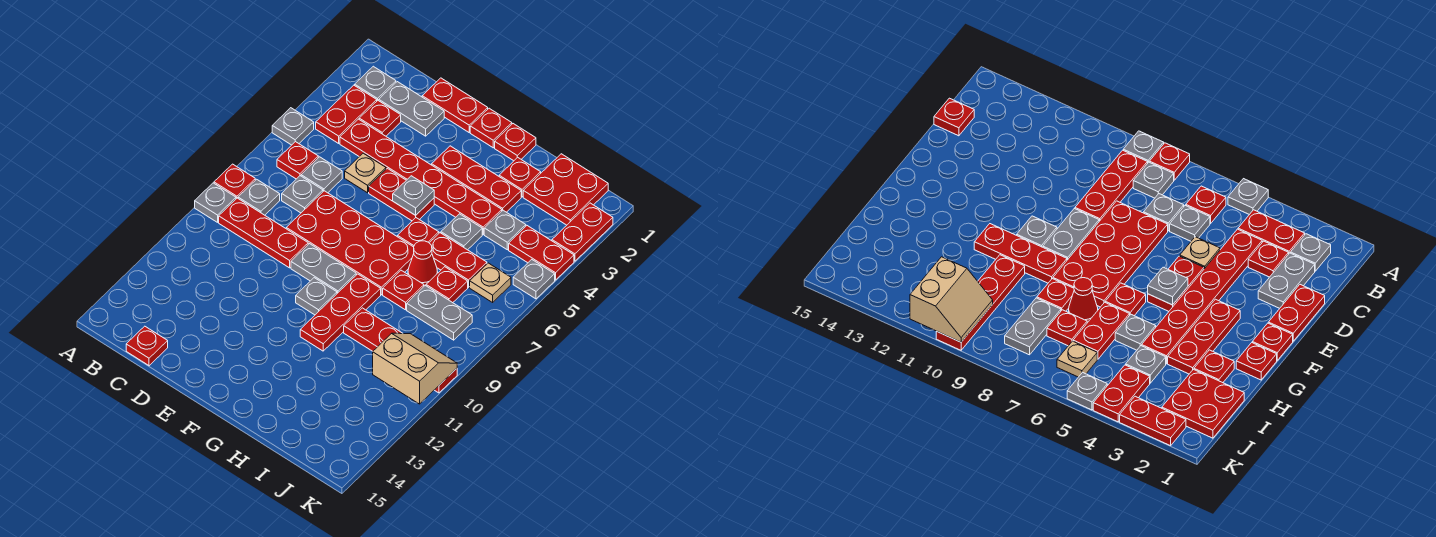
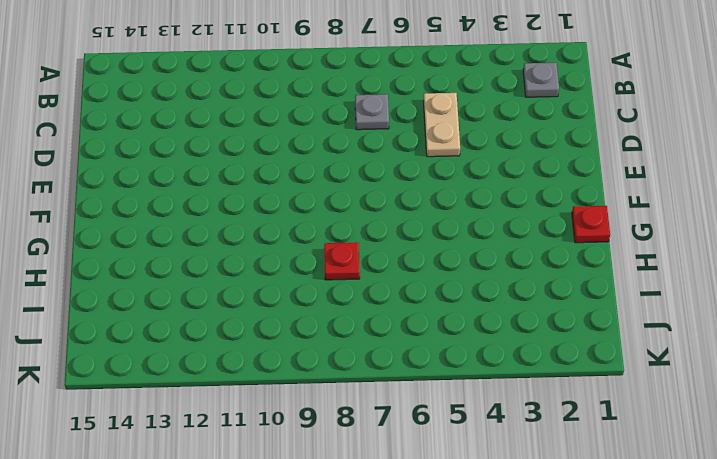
tan 1x2 plate [424,93,460,157] -> tan 1x1 plate [345,153,386,193]
none -> grey 1x1 plate [272,108,314,145]
none -> red 1x1 plate [214,164,255,199]
none -> grey 1x1 plate [195,183,236,222]
none -> red 1x2 plate [316,85,377,143]

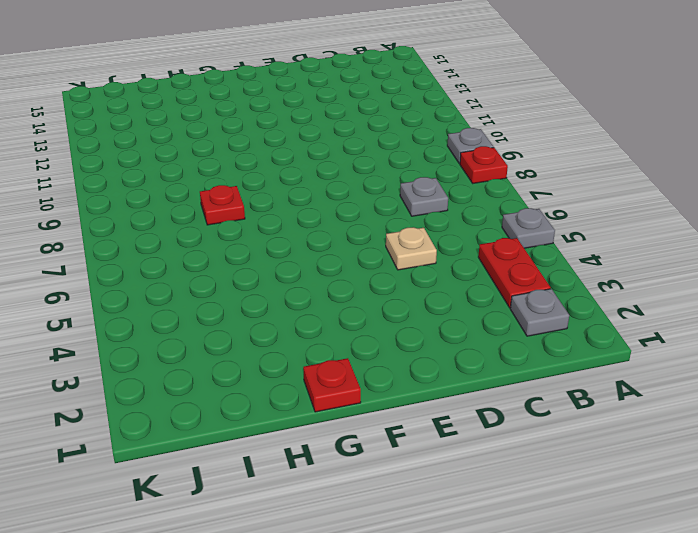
none -> red 1x1 plate [277,142,318,179]
none -> grey 1x1 plate [238,179,280,215]
none -> red 1x3 plate [219,198,308,268]
none -> grey 1x2 plate [379,82,444,136]

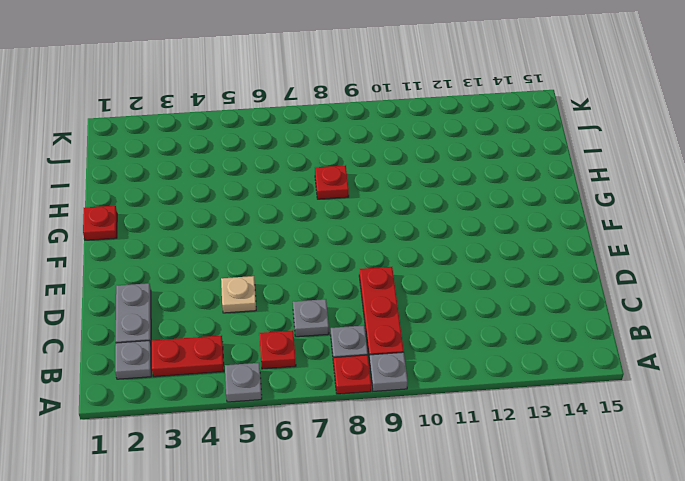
none -> red 1x1 plate [359,101,401,136]
none -> red 1x6 plate [340,119,502,234]
none -> grey 1x1 plate [301,157,342,193]
none -> red 1x1 plate [126,326,168,366]

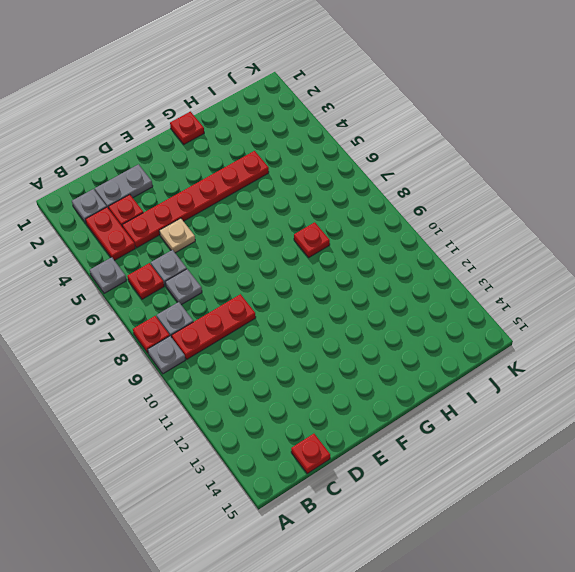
none -> red 1x2 plate [422,78,488,132]
none -> red 2x4 plate [286,191,414,295]
none -> red 1x2 plate [369,168,434,221]
none -> grey 1x2 plate [291,244,356,293]

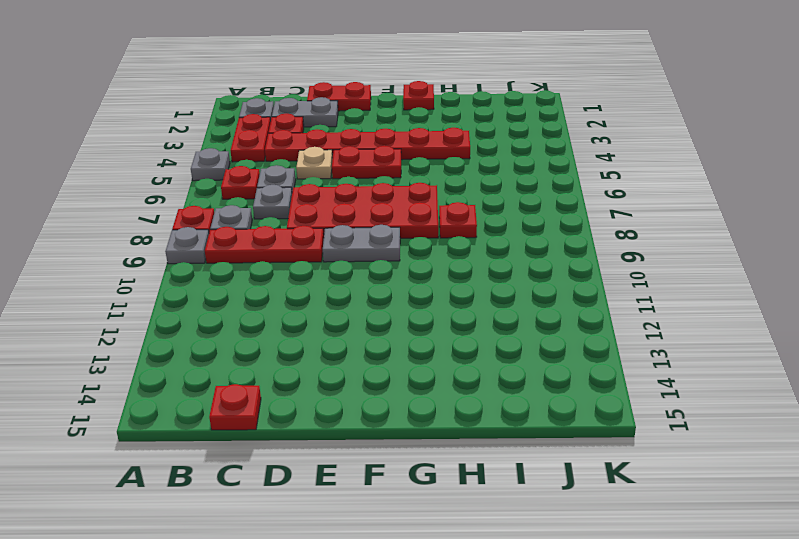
none -> red 1x1 plate [470,108,512,148]
none -> red 1x3 plate [432,146,521,212]
none -> grey 1x1 plate [296,278,337,315]
none -> red 1x1 plate [397,218,439,247]

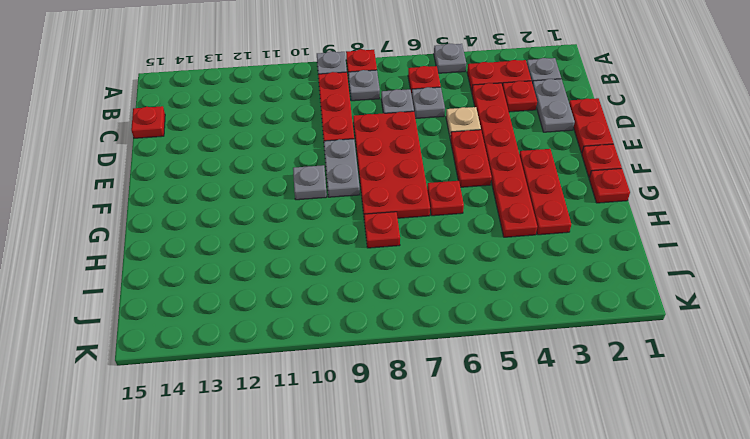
none -> red 1x3 plate [300,274,381,351]
none -> red 1x1 plate [499,157,541,197]
none -> grey 1x1 plate [441,214,482,250]
none -> red 1x2 plate [430,233,487,287]

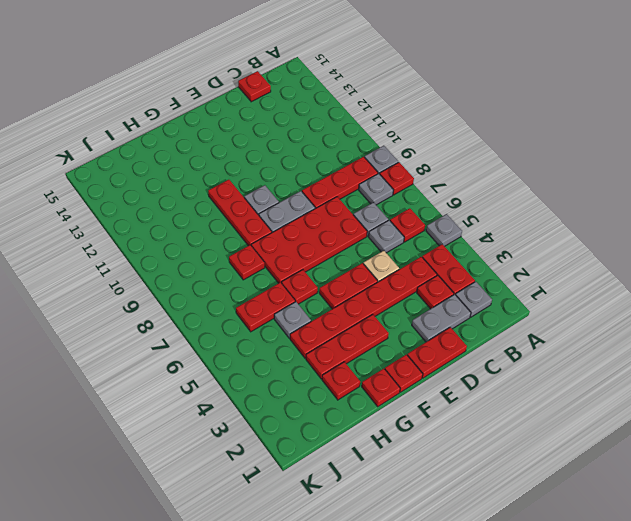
none -> red 1x1 cone [408,241,438,286]
none -> red 1x4 plate [344,308,457,393]
none -> red 2x2 plate [523,154,608,225]
none -> grey 1x1 plate [484,210,526,250]

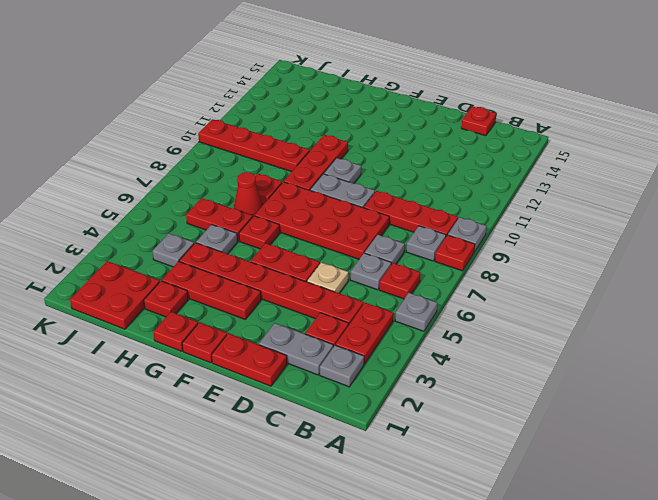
none -> red 1x1 plate [426,267,468,303]
none -> grey 1x2 plate [407,286,472,340]
none -> red 1x2 plate [509,226,574,280]
none -> tan 1x1 plate [470,263,511,302]

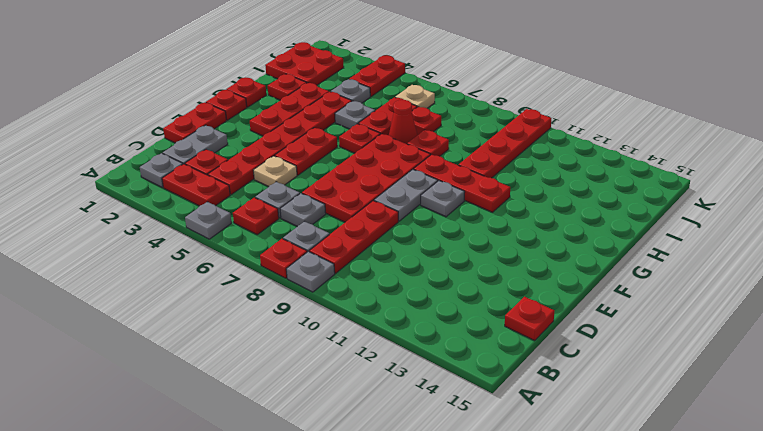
none -> grey 1x2 plate [407,286,472,340]
none -> red 1x2 plate [552,203,613,261]
none -> grey 1x1 plate [513,259,555,299]
none -> grey 1x1 plate [393,176,434,215]

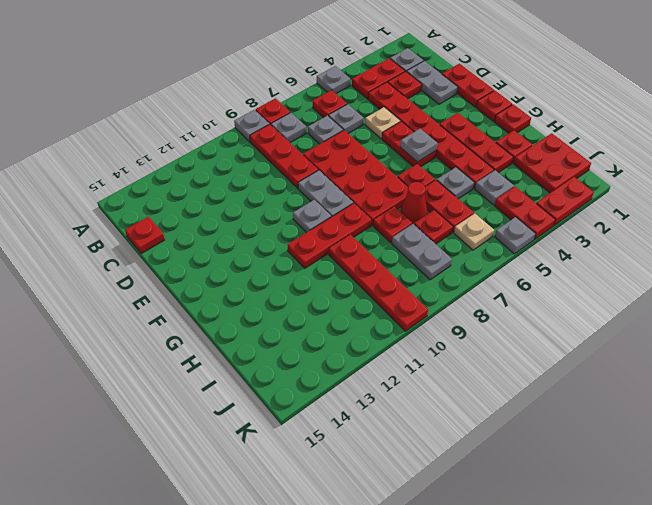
none -> tan 2x2 slope [373,333,457,404]

